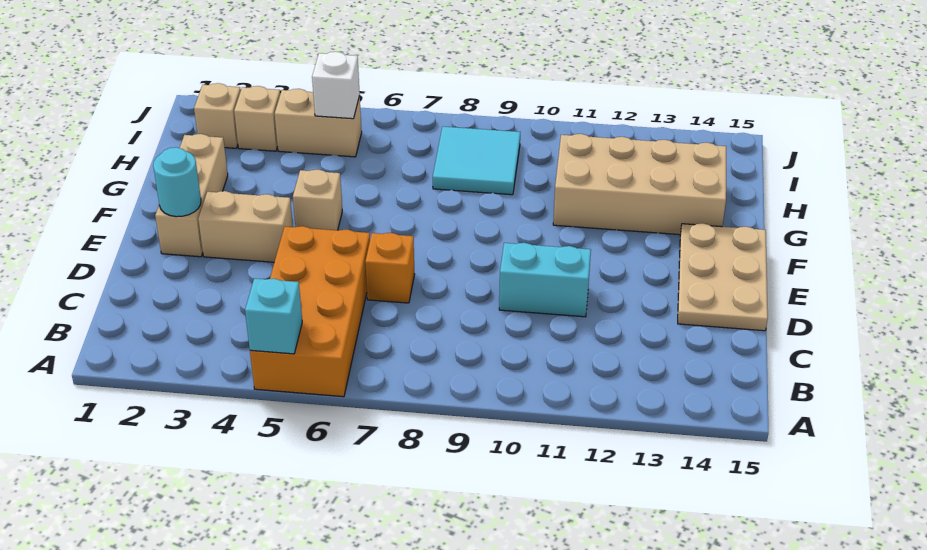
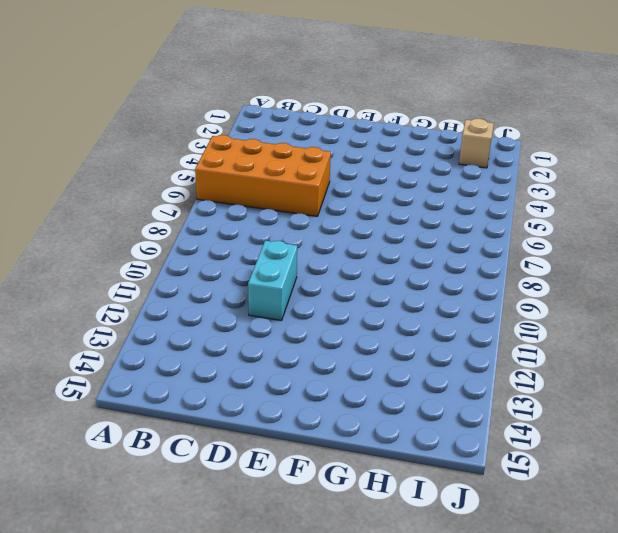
none -> orange 1x1 brick [365,233,415,303]
none -> tan 2x3 plate [678,223,768,331]
none -> tan 1x3 brick [155,134,228,257]

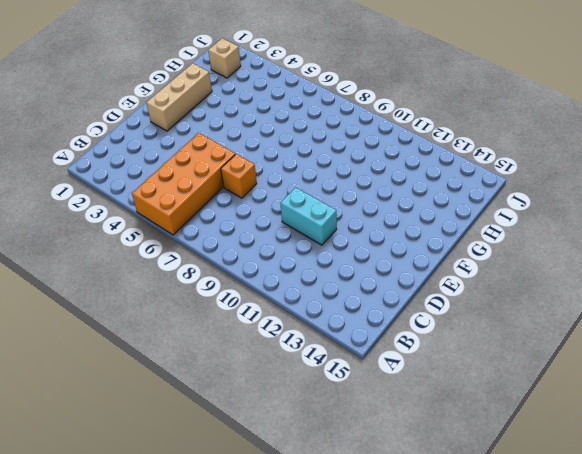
none -> tan 2x3 plate [678,223,768,331]
none -> tan 1x2 brick [198,191,293,262]
none -> tan 1x1 brick [293,169,342,230]

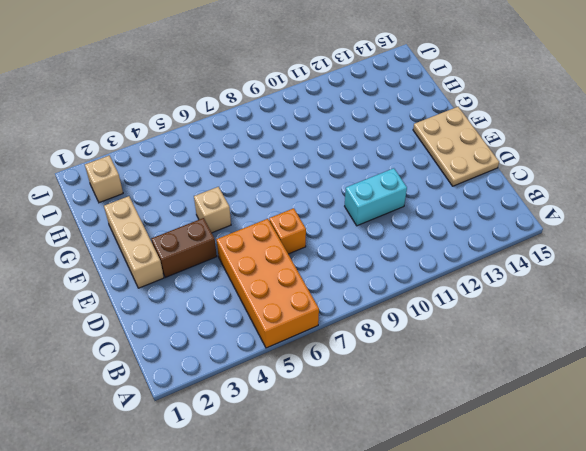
brown 1x2 brick [152,218,217,277] -> tan 1x2 brick [198,191,293,262]
none -> tan 2x4 brick [553,134,726,235]
none -> cyan 2x2 tile [433,127,520,195]
none -> tan 1x1 brick [234,86,280,151]

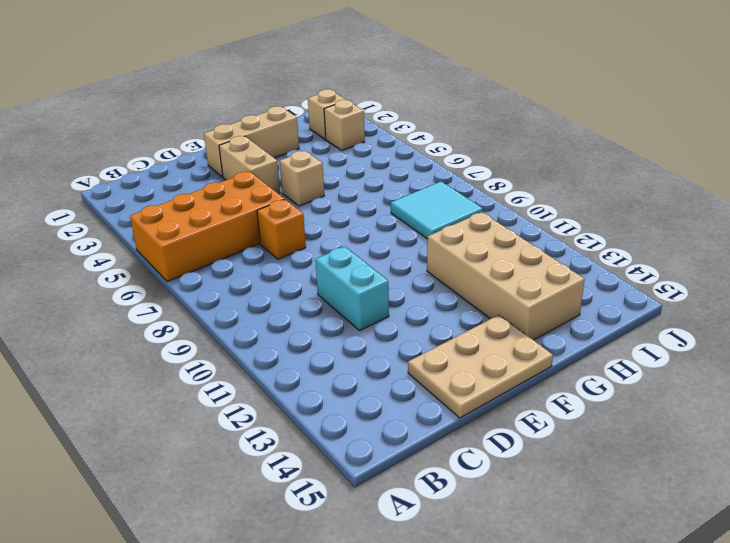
none -> tan 1x2 brick [275,89,362,157]
none -> cyan 1x1 brick [245,278,302,354]
none -> cyan 1x1 round brick [153,147,201,217]

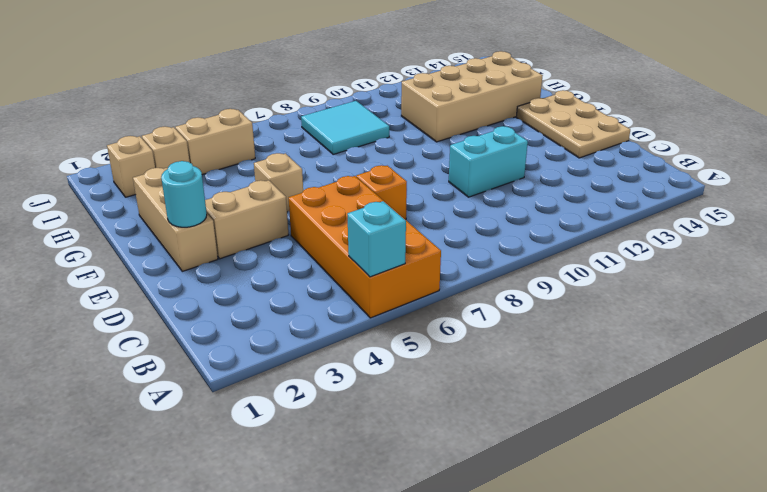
none -> white 1x1 brick [312,52,360,119]

